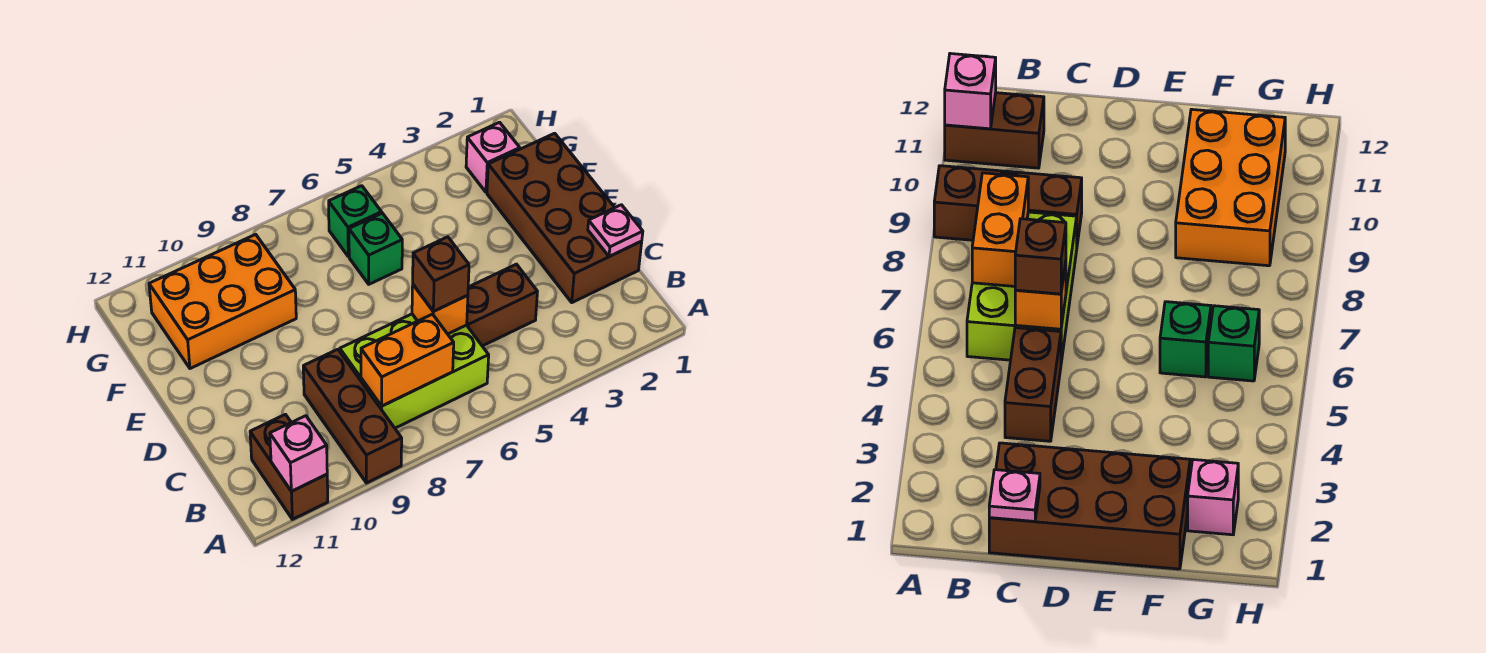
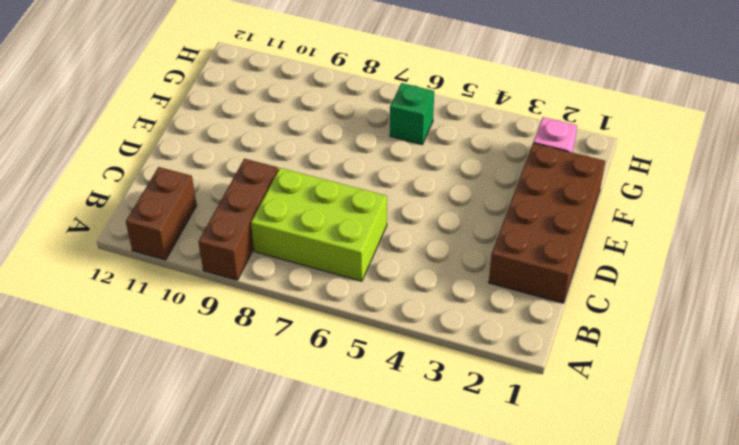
none -> brown 1x2 brick [467,264,537,346]
none -> green 1x1 brick [349,213,402,284]
none -> orange 2x3 brick [149,234,296,369]

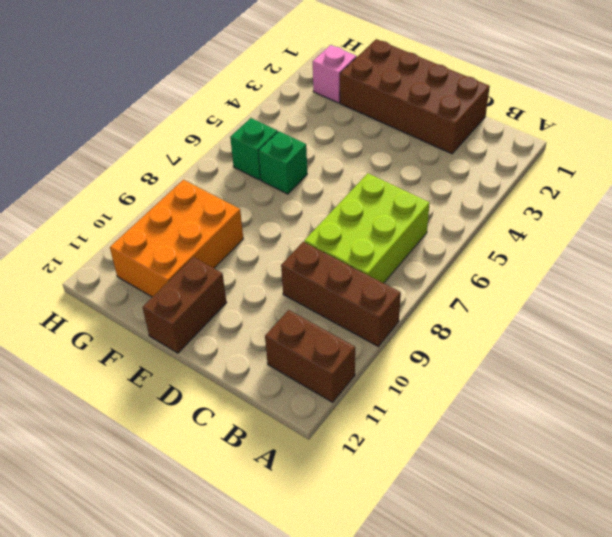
brown 1x2 brick [143,257,227,353] -> brown 1x2 brick moved to [467,264,537,346]
none -> pink 1x1 brick [270,416,327,491]
none -> orange 1x2 brick [361,314,454,406]
none -> pink 1x1 plate [588,205,643,257]

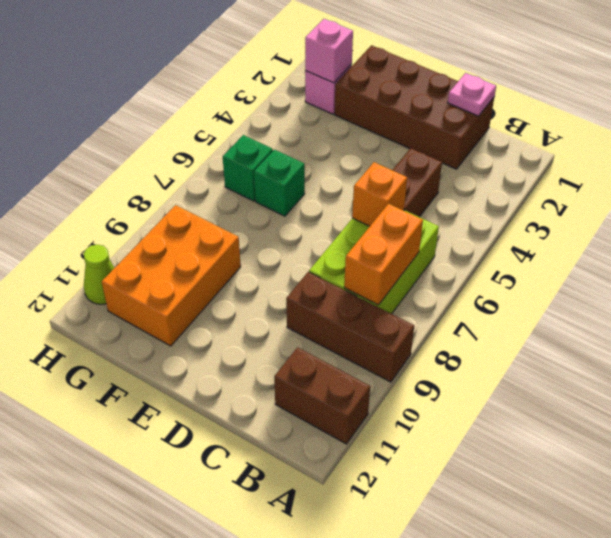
pink 1x1 brick [305,19,353,83] -> pink 1x1 brick moved to [270,416,327,491]
lime 1x1 cone [84,245,114,304] -> none
none -> brown 1x1 brick [413,237,469,311]

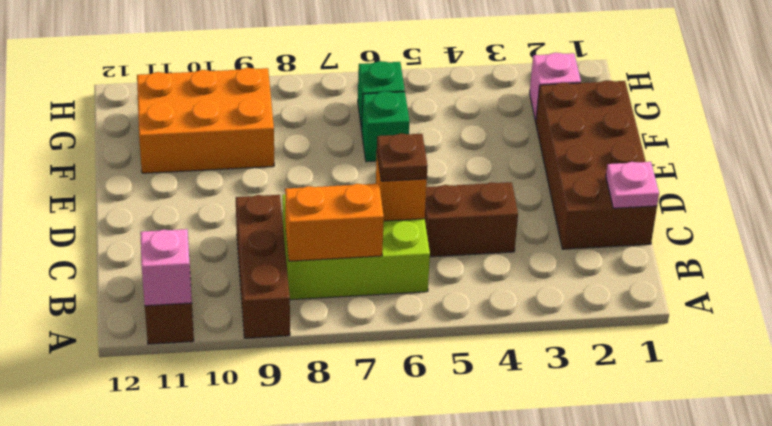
brown 1x1 plate [377,133,428,181] -> brown 1x1 brick [413,237,469,311]

